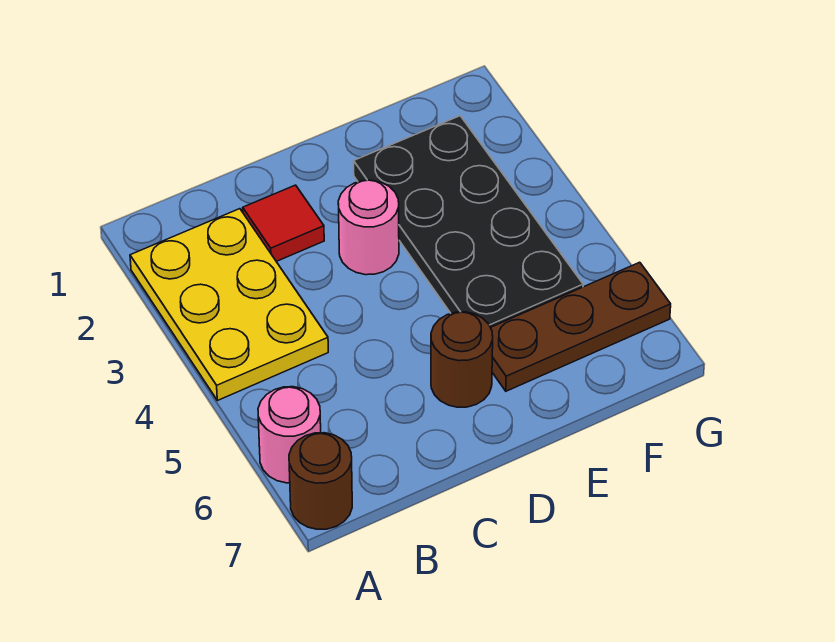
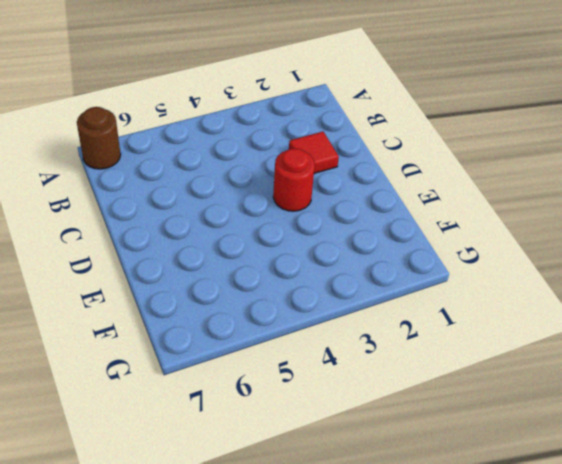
red 1x1 round brick [273,148,315,211] -> pink 1x1 round brick [338,180,399,275]
none -> yellow 2x3 plate [130,209,328,401]
none -> pink 1x1 round brick [258,387,321,483]

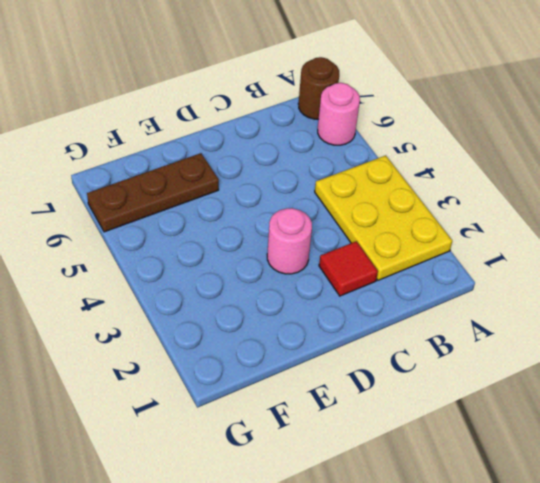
none -> brown 1x1 round brick [431,312,493,407]
none -> black 2x4 plate [354,116,583,327]

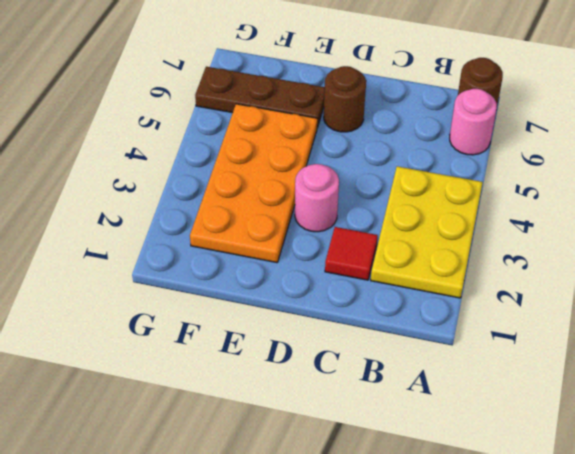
orange 2x4 plate [190,104,317,263] -> black 2x4 plate [354,116,583,327]

